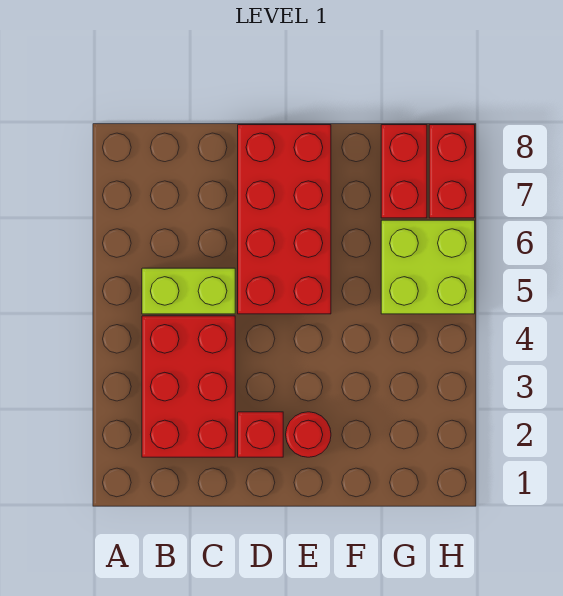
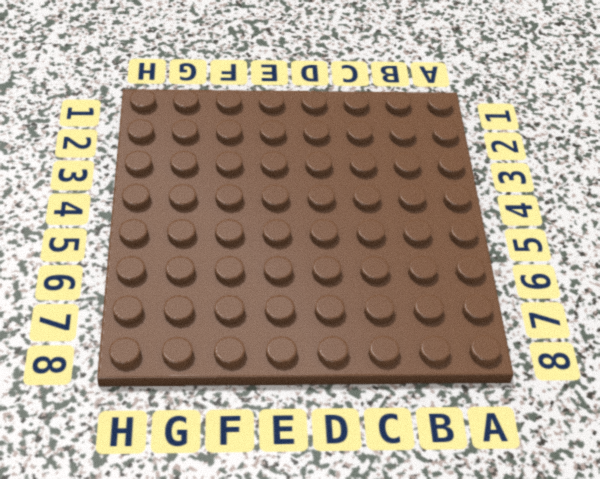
none -> red 2x3 brick [142,316,235,457]
none -> lime 1x2 brick [142,268,235,314]

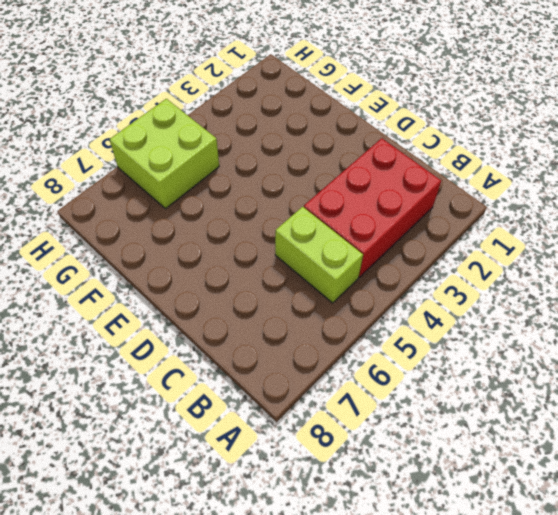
none -> red 1x1 brick [238,412,283,457]
none -> red 2x4 brick [238,125,331,314]

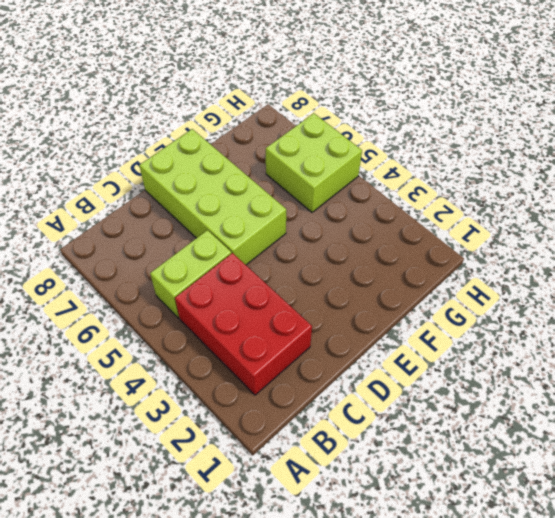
lime 2x4 brick [139,129,286,265] -> red 2x4 brick [238,125,331,314]
none -> red 1x1 brick [238,412,283,457]
none -> red 1x1 round brick [286,412,331,457]

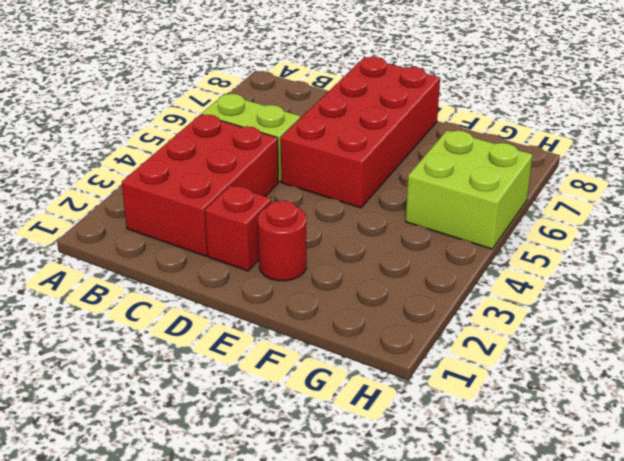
none -> red 1x2 brick [381,125,427,218]
none -> red 1x2 brick [429,125,475,218]

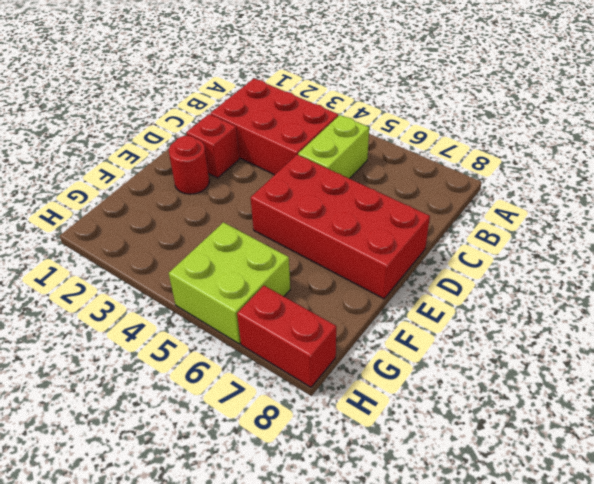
none -> red 1x2 brick [381,125,427,218]

